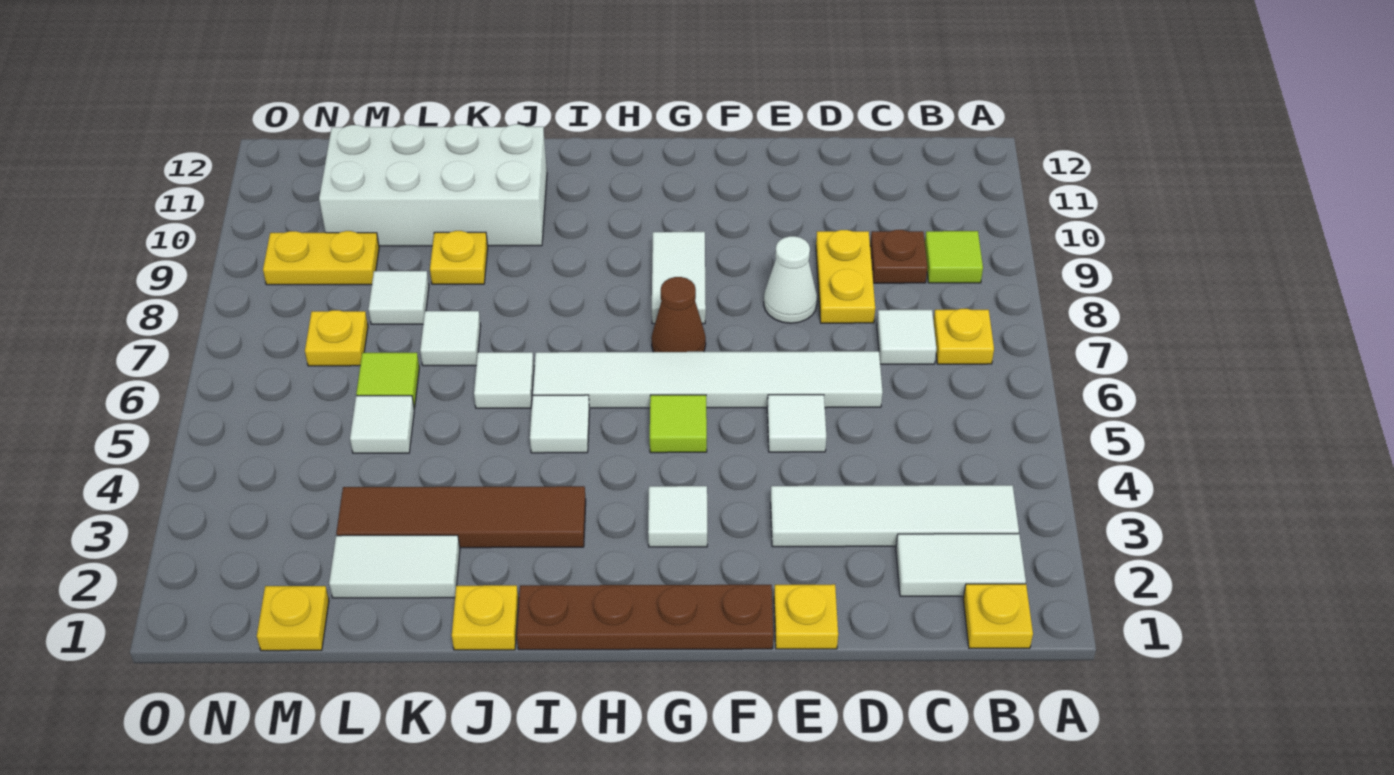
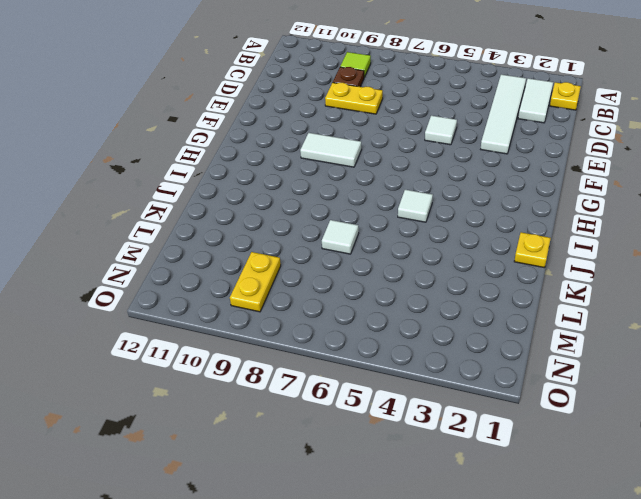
none -> yellow 1x1 plate [933,309,994,364]
none -> white 1x1 tile [877,310,936,364]
none -> white 1x6 tile [533,351,883,408]
none -> yellow 1x1 plate [774,584,838,649]

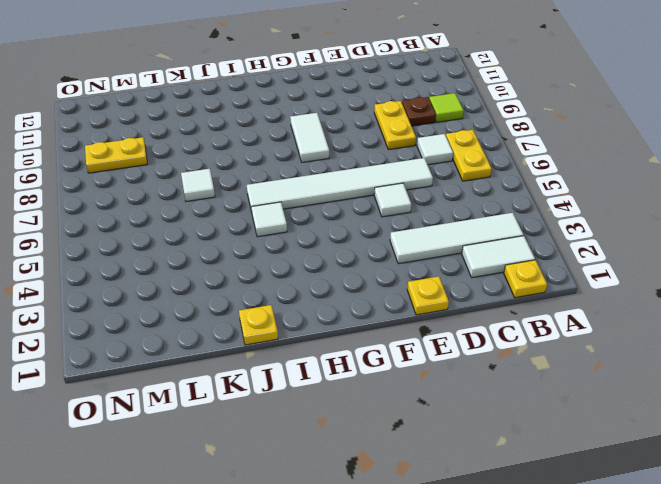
yellow 1x2 plate [446,130,492,181] -> yellow 1x1 plate [933,309,994,364]
none -> white 1x1 cone [764,236,817,323]
none -> brown 1x4 plate [517,585,773,650]
none -> white 1x1 tile [648,486,707,547]
none -> lime 1x1 tile [650,395,707,453]

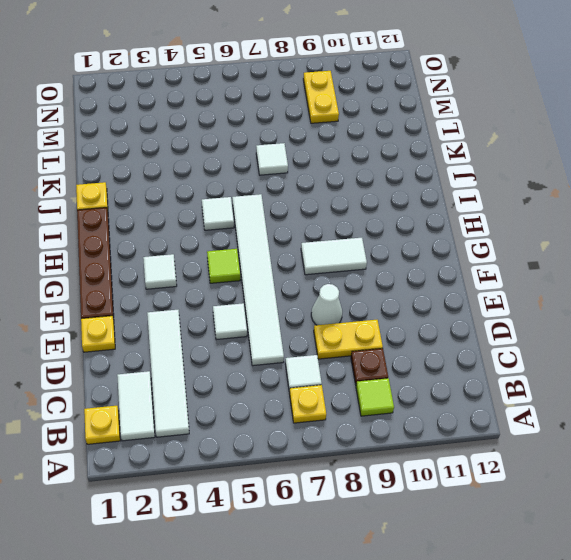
none -> brown 1x1 cone [651,277,706,352]
none -> brown 1x4 tile [336,486,586,548]
none -> white 1x1 tile [474,352,534,408]
none -> white 2x4 brick [319,124,547,246]

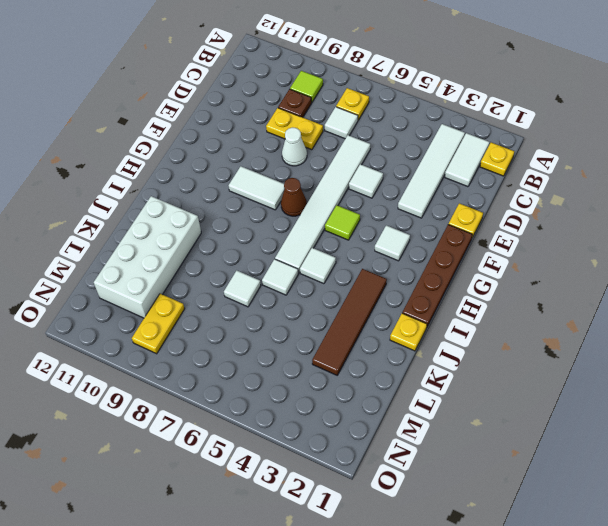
none -> white 1x2 tile [329,535,460,598]
none -> yellow 1x1 plate [430,231,488,284]
none -> white 1x1 tile [350,396,414,453]
none -> lime 1x1 tile [356,353,419,408]

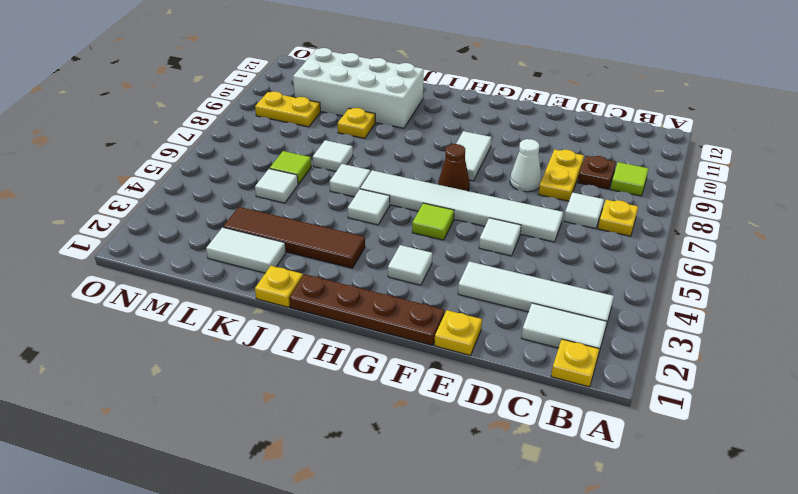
none -> white 1x1 tile [369,271,429,324]
none -> yellow 1x1 plate [257,586,329,651]
none -> yellow 1x1 plate [305,310,368,366]

